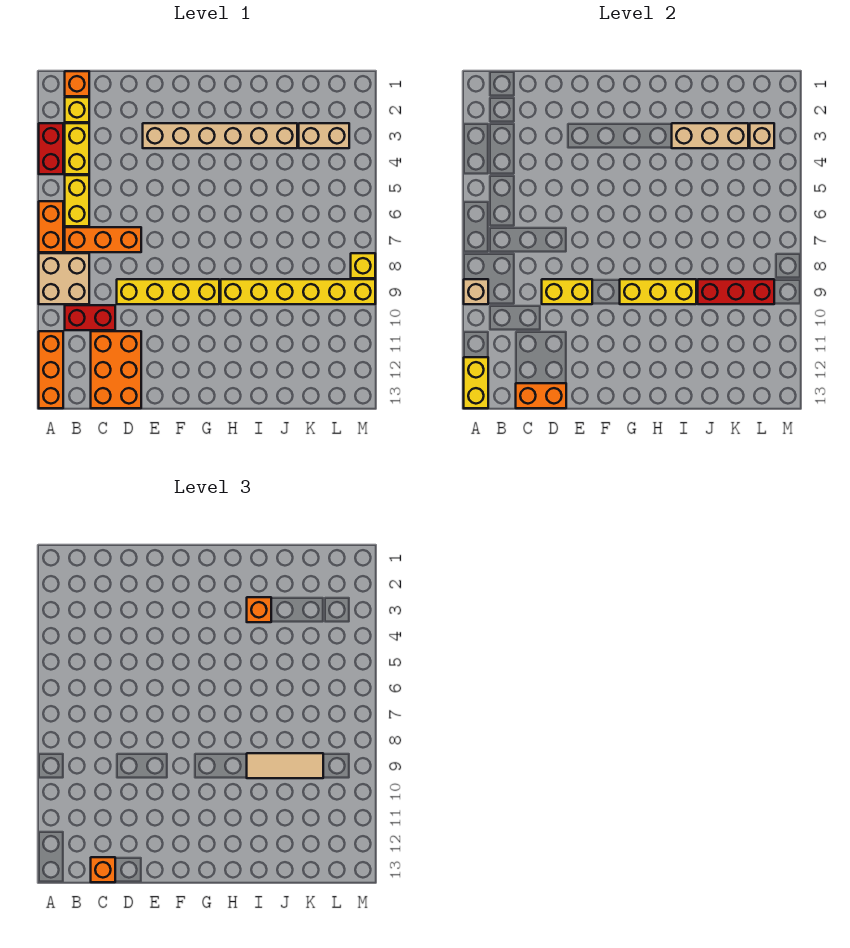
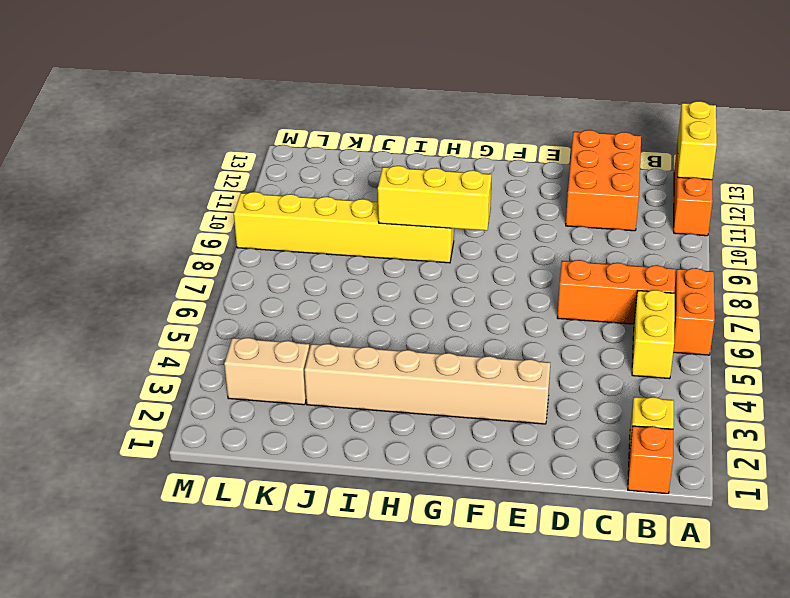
none -> red 1x2 brick [39,123,63,174]
none -> tan 2x2 brick [39,253,89,304]
none -> yellow 1x2 brick [65,123,89,174]

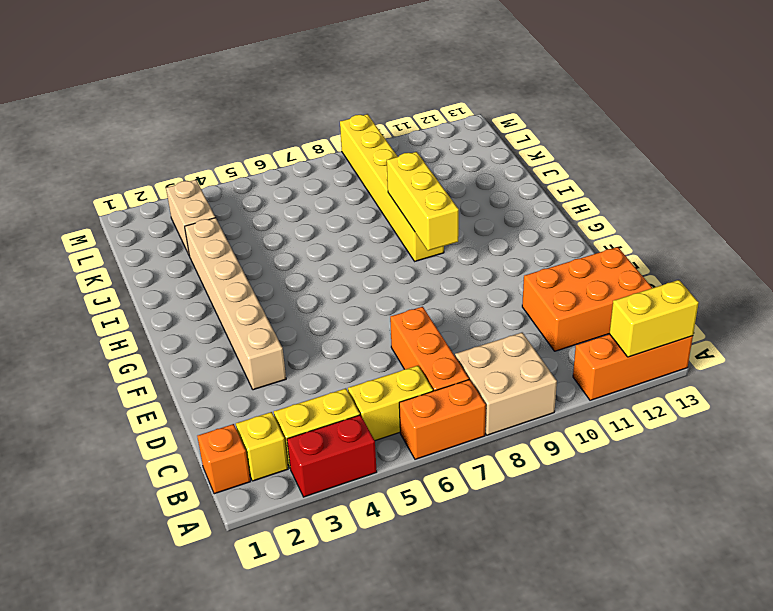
none -> red 1x2 brick [65,305,115,330]
none -> yellow 1x4 brick [117,279,219,304]
none -> yellow 1x1 brick [351,253,375,278]

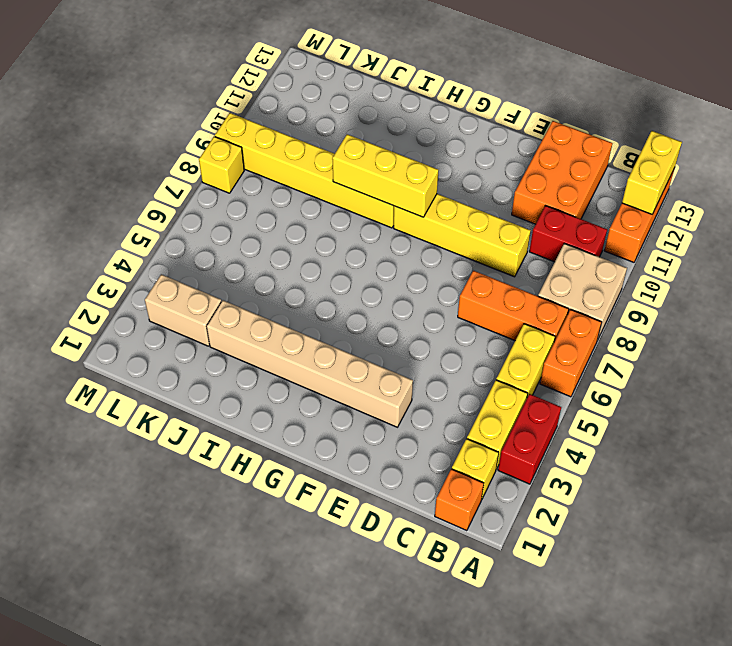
none -> tan 1x1 brick [464,279,488,304]
none -> orange 1x2 brick [516,383,566,408]
none -> yellow 1x2 brick [542,279,592,304]

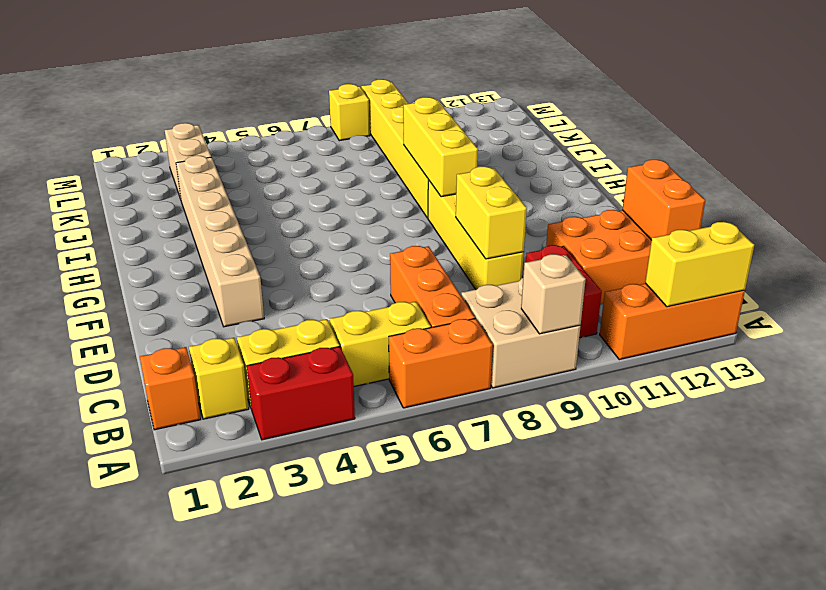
none -> tan 1x3 brick [672,123,748,148]
none -> red 1x3 brick [698,279,774,304]
none -> tan 1x1 brick [750,123,774,148]

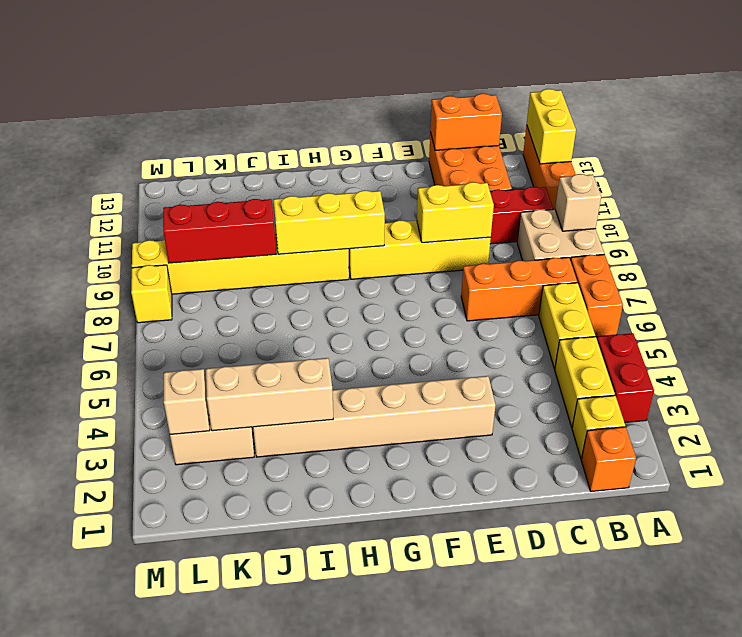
none -> orange 1x1 brick [91,857,115,882]
none -> orange 1x1 brick [247,597,271,622]
none -> tan 1x3 tile [247,753,323,778]

